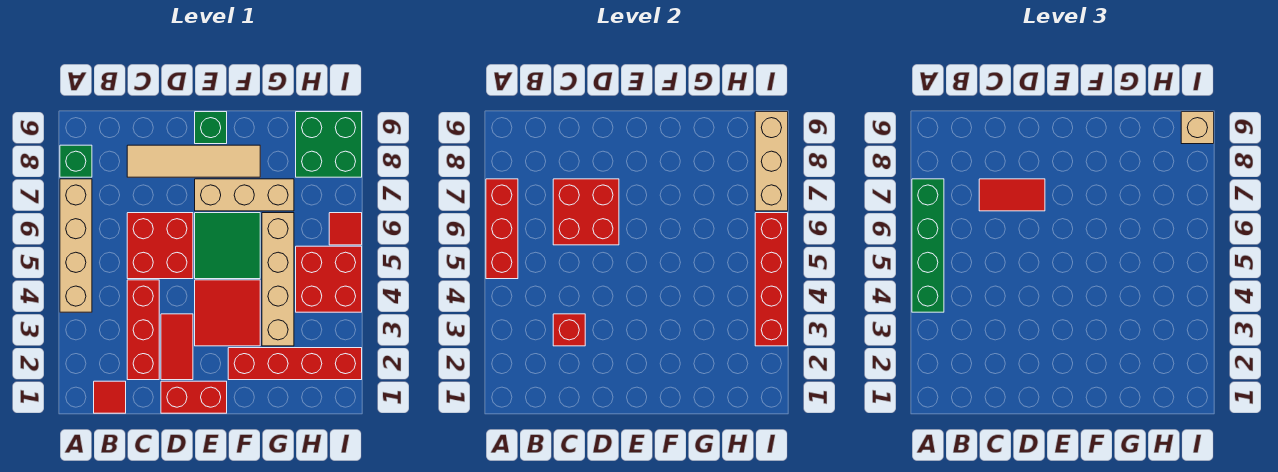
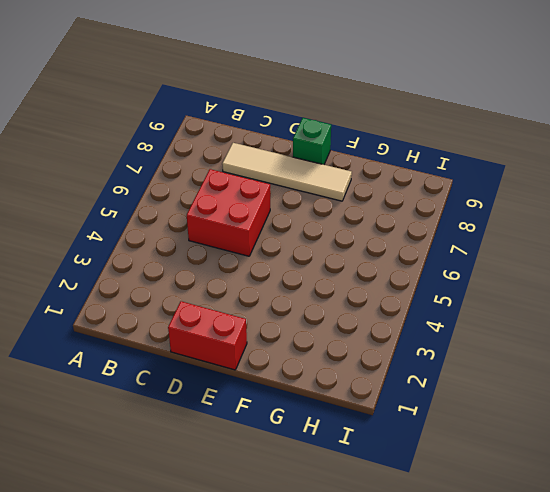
none -> tan 1x4 brick [60,179,92,312]
none -> green 1x1 brick [60,145,92,177]
none -> red 1x1 tile [94,381,126,413]

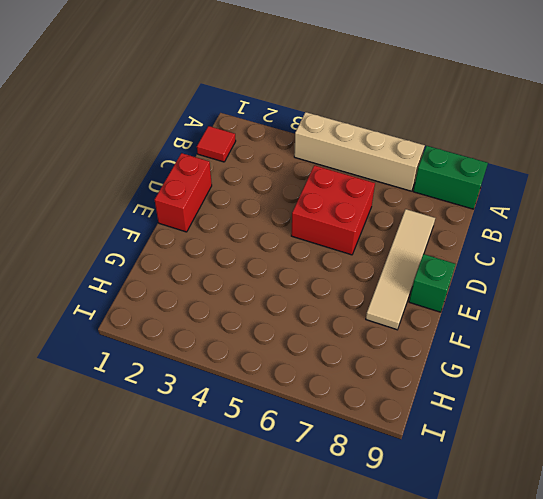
green 1x2 brick [413,146,488,209] -> green 1x1 brick [60,145,92,177]
none -> red 1x3 brick [127,280,159,380]
none -> red 1x2 tile [161,314,193,380]
none -> red 2x2 tile [195,280,260,346]

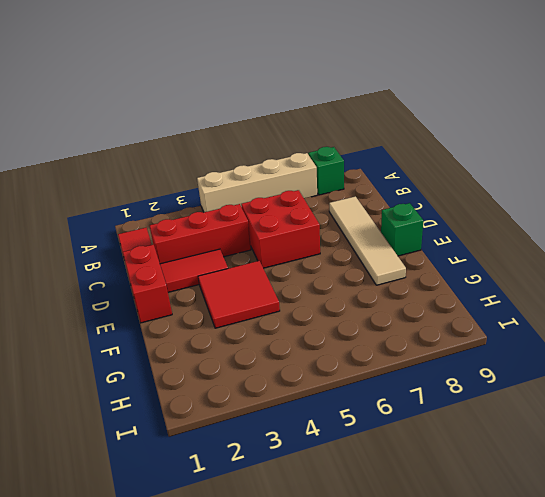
none -> green 2x2 tile [195,213,260,279]
none -> tan 1x3 brick [195,179,294,211]
none -> red 1x4 brick [228,348,362,380]

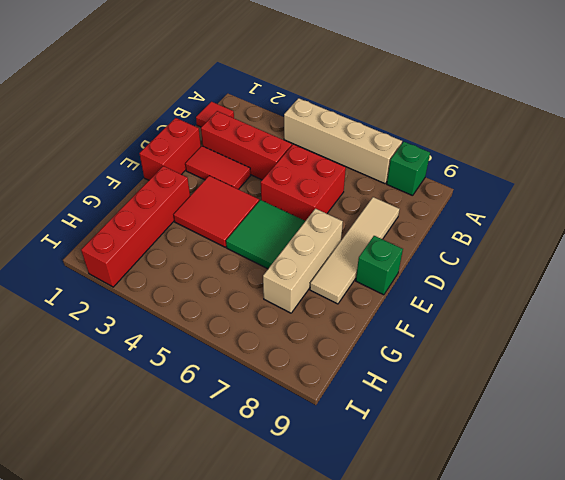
none -> tan 1x4 brick [262,213,294,346]
none -> red 2x2 brick [296,246,362,312]
none -> green 2x2 brick [296,112,362,177]

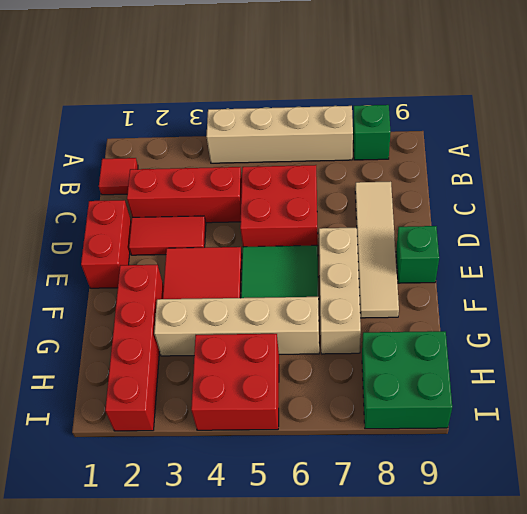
none -> red 1x1 tile [329,213,362,245]
none -> red 1x3 brick [486,179,518,279]
none -> red 1x1 brick [553,314,585,346]

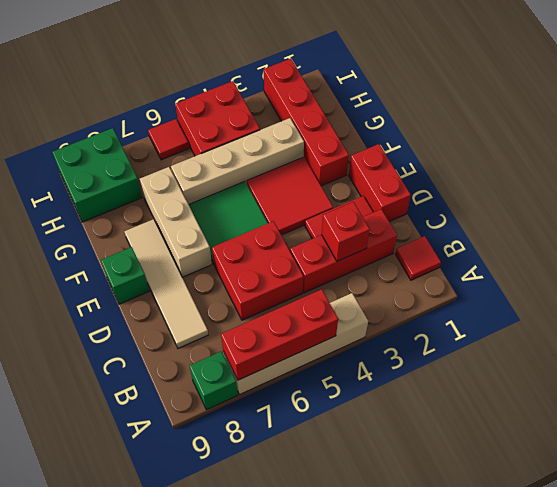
none -> red 2x2 brick [553,179,619,245]
none -> red 1x4 brick [755,213,788,346]
none -> tan 1x3 brick [755,112,788,211]

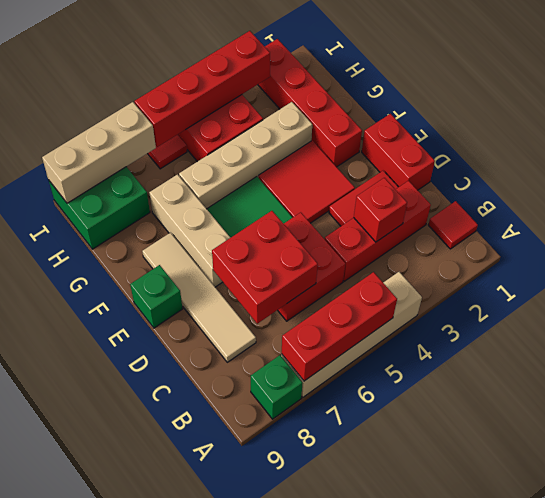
none -> green 1x4 brick [912,179,944,312]
none -> red 1x2 tile [979,179,1045,211]
none -> tan 1x1 brick [1181,112,1214,144]

